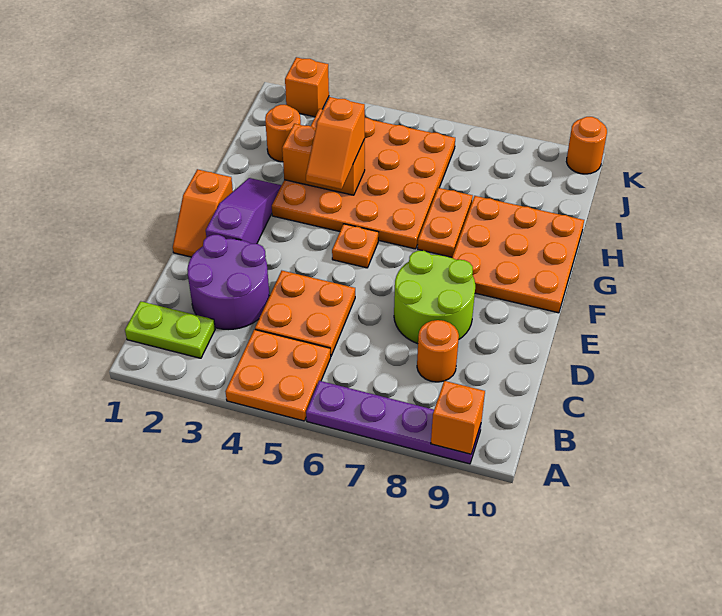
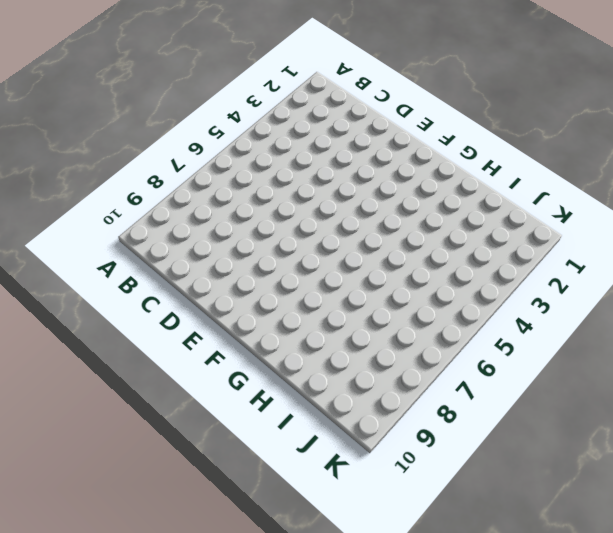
none -> orange 2x2 plate [225,329,331,421]
none -> purple 1x4 plate [306,381,481,464]
none -> lime 1x2 plate [125,301,215,358]

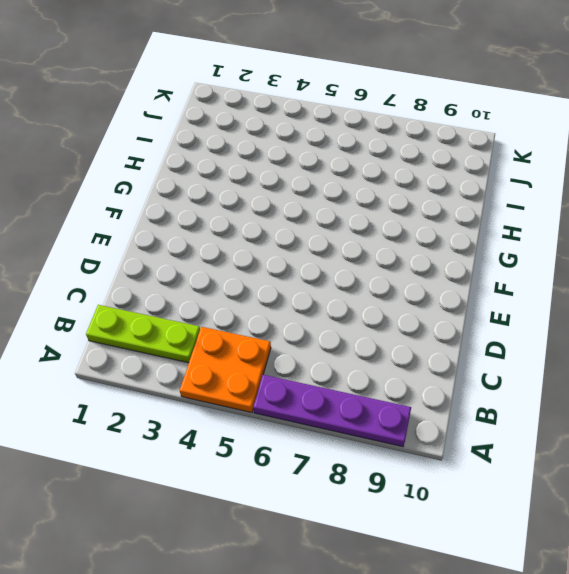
lime 1x3 plate [86,305,200,363] -> lime 1x2 plate [125,301,215,358]
none -> purple 2x2 round brick [187,235,269,329]
none -> orange 2x2 plate [255,271,355,355]
none -> orange 1x1 round brick [417,320,459,382]

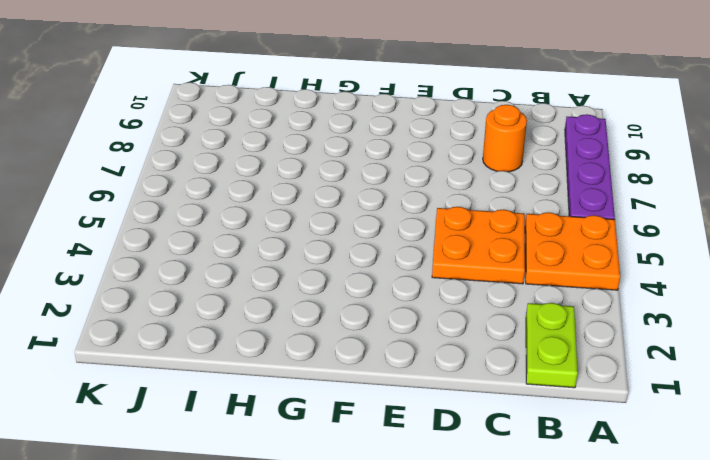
none -> purple 2x2 round brick [187,235,269,329]
none -> lime 2x2 round brick [394,251,475,344]
none -> orange 1x2 slope [173,169,233,257]

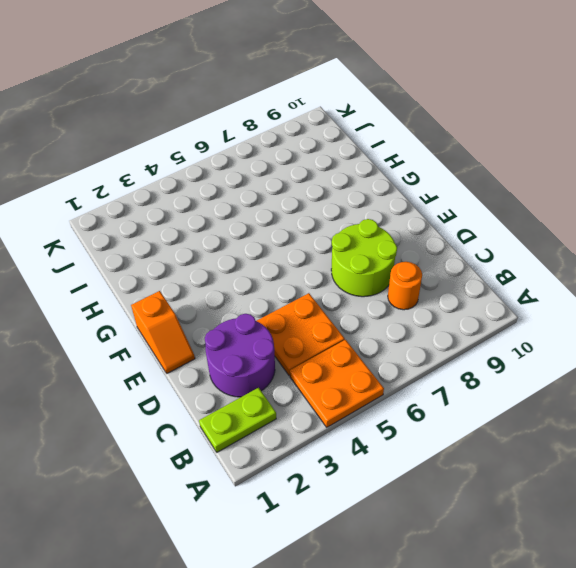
none -> purple 1x4 plate [306,381,481,464]
none -> purple 1x3 slope [206,178,282,244]
none -> orange 1x1 plate [332,224,378,268]

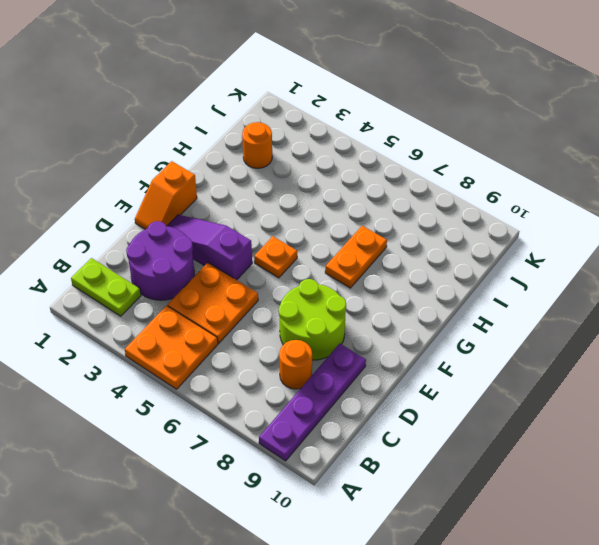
purple 1x4 plate [259,344,366,461] -> purple 1x4 plate turned to [306,381,481,464]
purple 1x3 slope [167,215,252,280] -> purple 1x3 slope turned to [206,178,282,244]
none -> orange 3x3 plate [452,196,584,313]
none -> orange 4x4 plate [272,109,455,249]
none -> orange 1x1 brick [285,57,329,117]

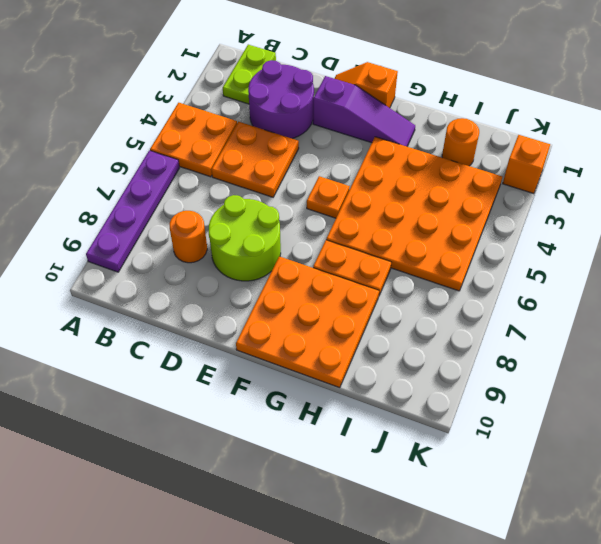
none -> orange 1x1 round brick [566,117,607,174]
none -> orange 1x1 brick [431,381,485,454]
none -> orange 1x2 brick [282,124,365,195]

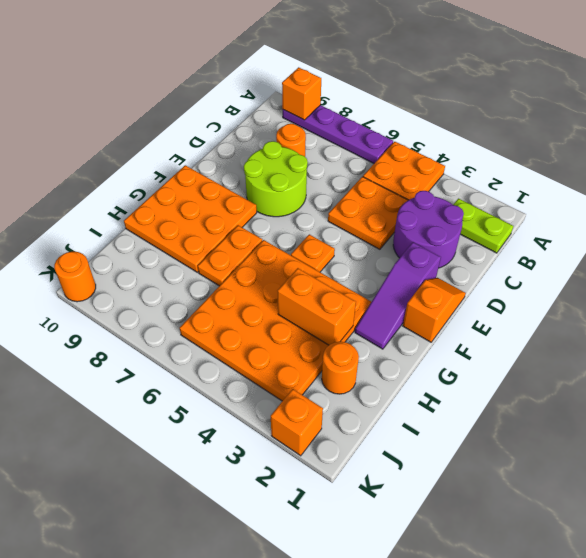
none -> orange 1x2 slope [306,97,365,189]

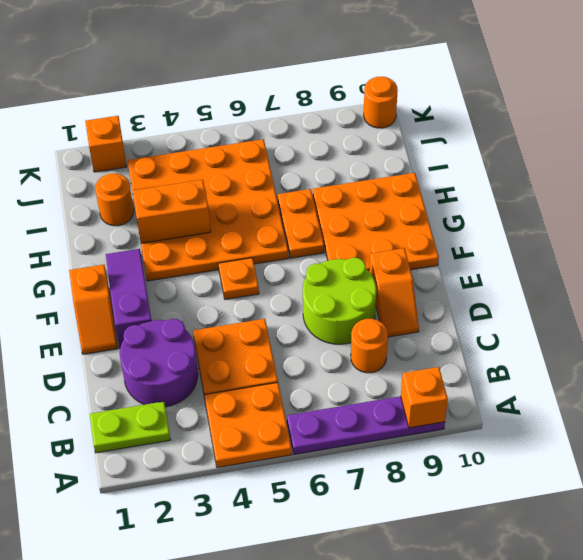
orange 1x2 slope [369,248,419,337] -> orange 1x2 slope moved to [306,97,365,189]

